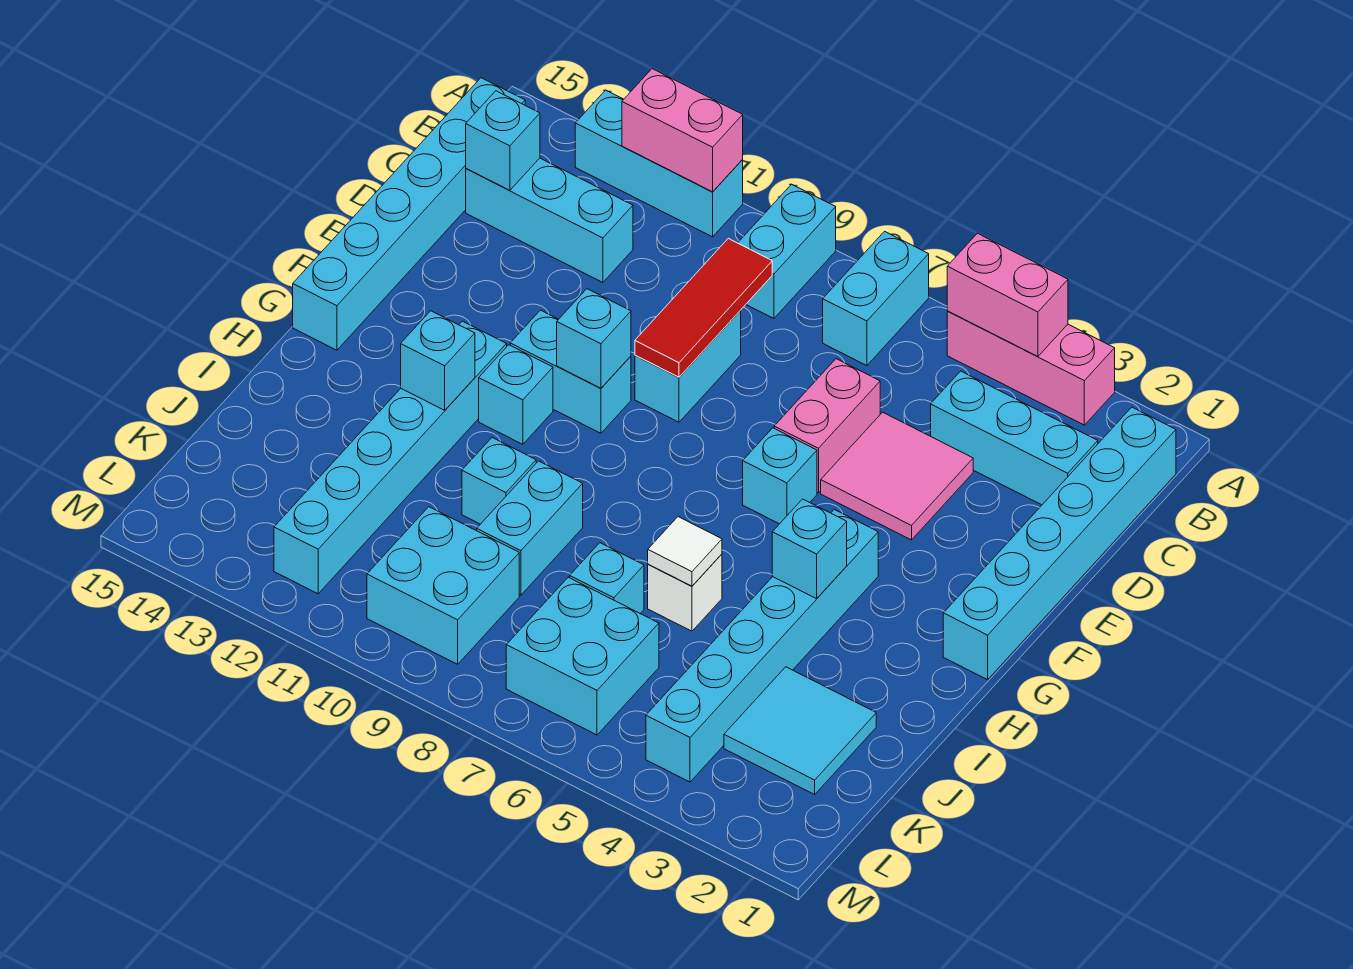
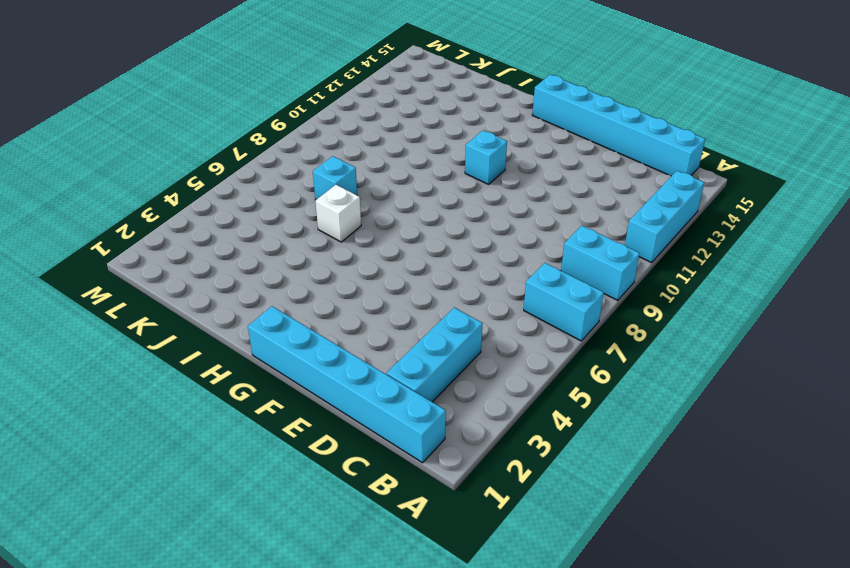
none -> pink 1x3 brick [947,311,1115,425]
none -> cyan 1x3 brick [466,158,633,283]
none -> pink 2x2 tile [821,412,973,540]
none -> pink 1x2 brick [774,359,880,493]

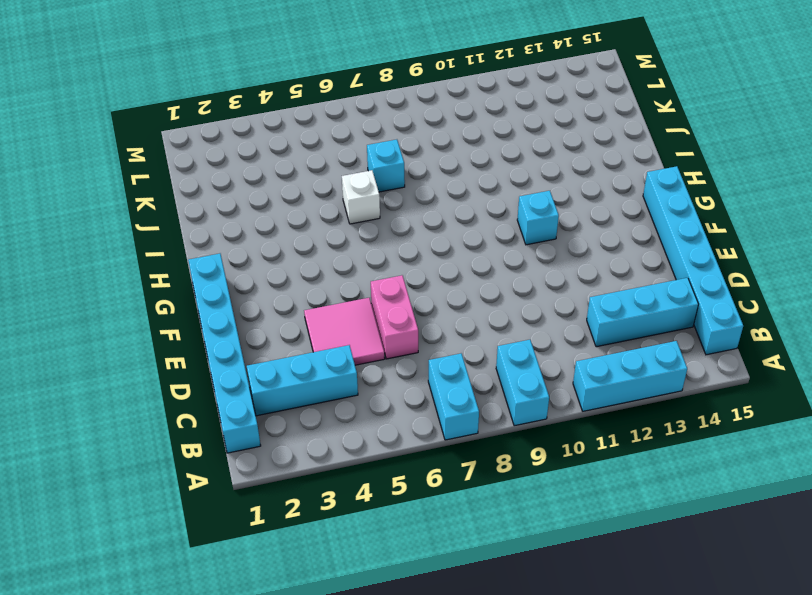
none -> pink 1x3 brick [947,311,1115,425]
none -> cyan 1x2 brick [635,311,741,422]
none -> cyan 1x1 brick [743,428,817,524]
none -> cyan 1x2 brick [510,310,631,433]

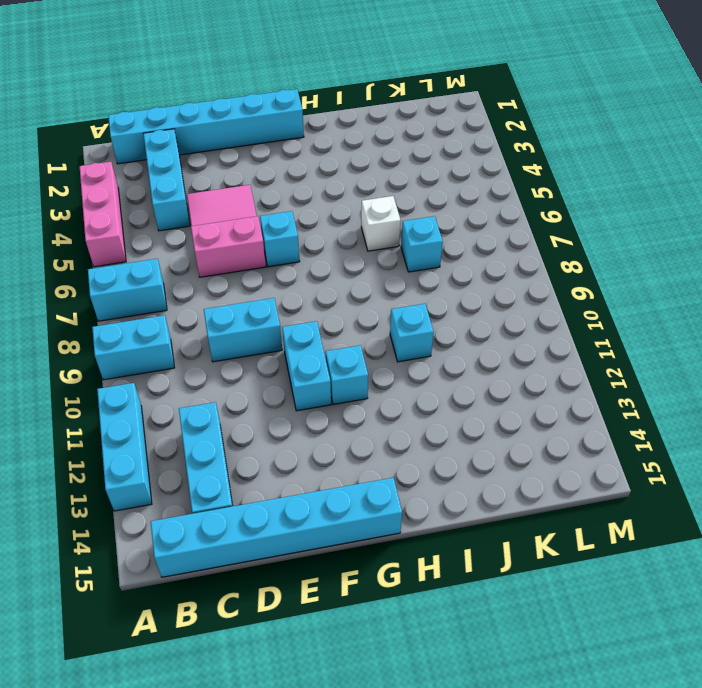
none -> cyan 1x6 brick [646,510,878,782]
none -> cyan 1x6 brick [274,321,507,594]
none -> cyan 1x2 brick [477,461,583,595]
none -> cyan 2x2 tile [724,667,876,794]

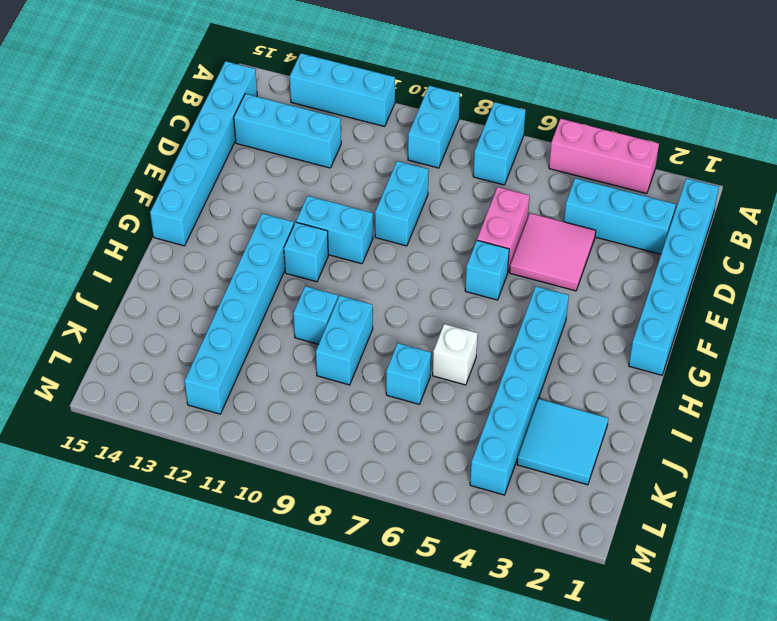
none -> cyan 2x2 brick [506,577,659,735]
none -> cyan 2x2 brick [367,507,519,664]
none -> pink 1x2 brick [947,233,1068,356]
none -> pink 1x2 brick [622,69,743,192]

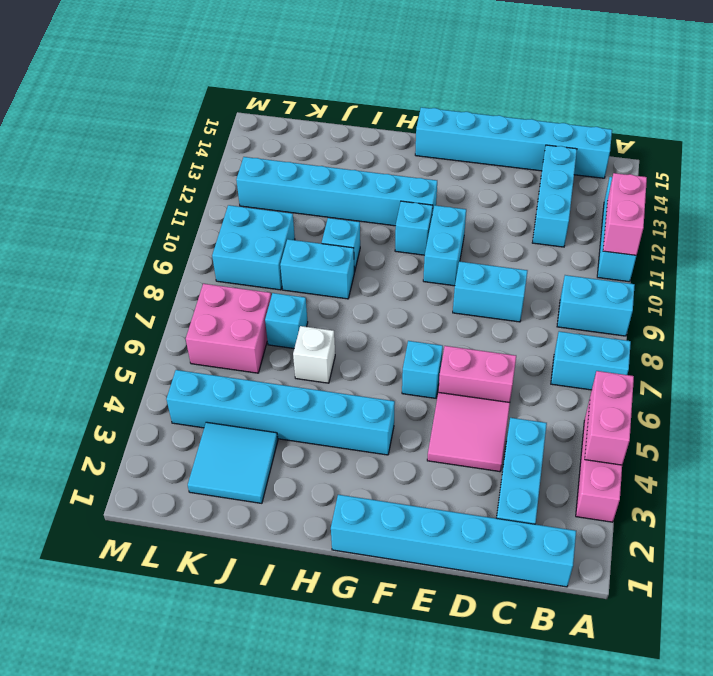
pink 2x2 brick [186,284,271,373] -> cyan 2x2 brick [506,577,659,735]
none -> red 1x3 tile [635,238,772,377]
none -> cyan 1x1 brick [466,91,540,191]
none -> cyan 1x1 brick [557,289,631,388]
none -> cyan 1x1 brick [772,499,847,599]

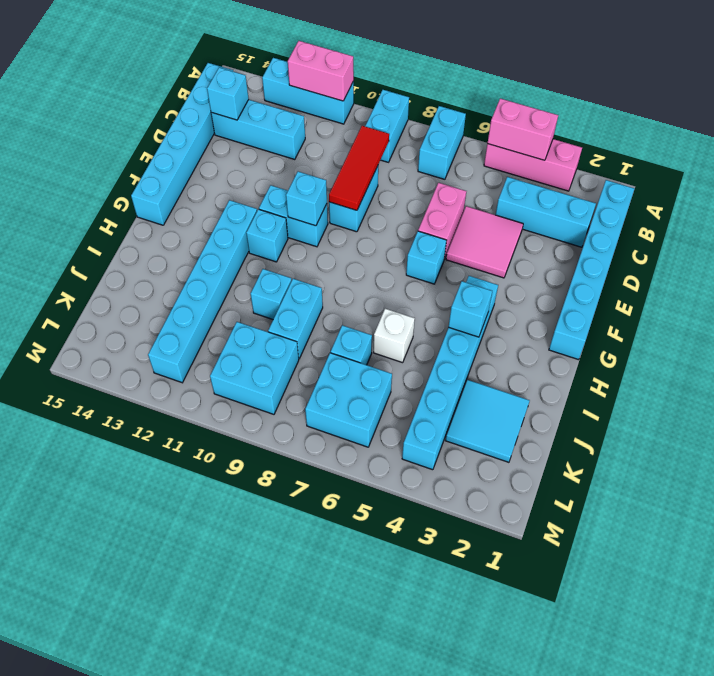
none -> cyan 1x1 brick [401,311,475,410]
none -> white 1x1 tile [648,517,722,586]

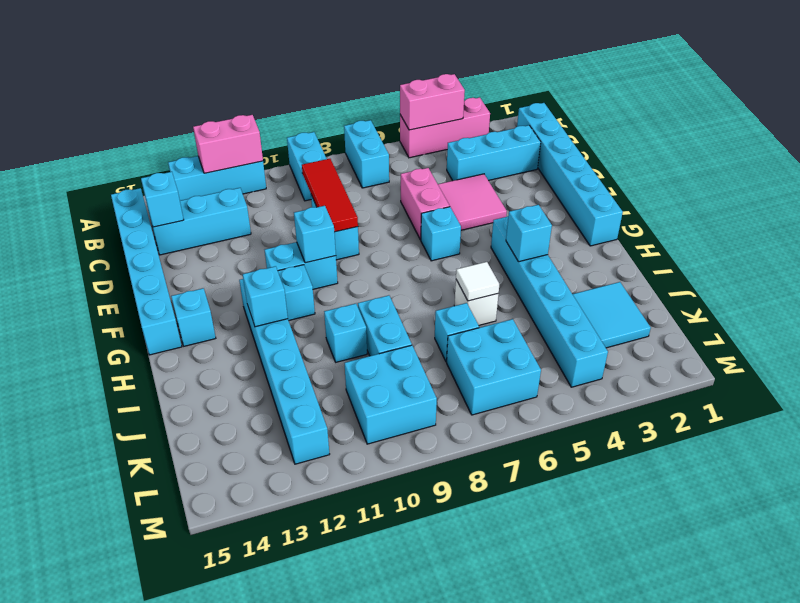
cyan 1x1 brick [171,288,216,346] -> none

